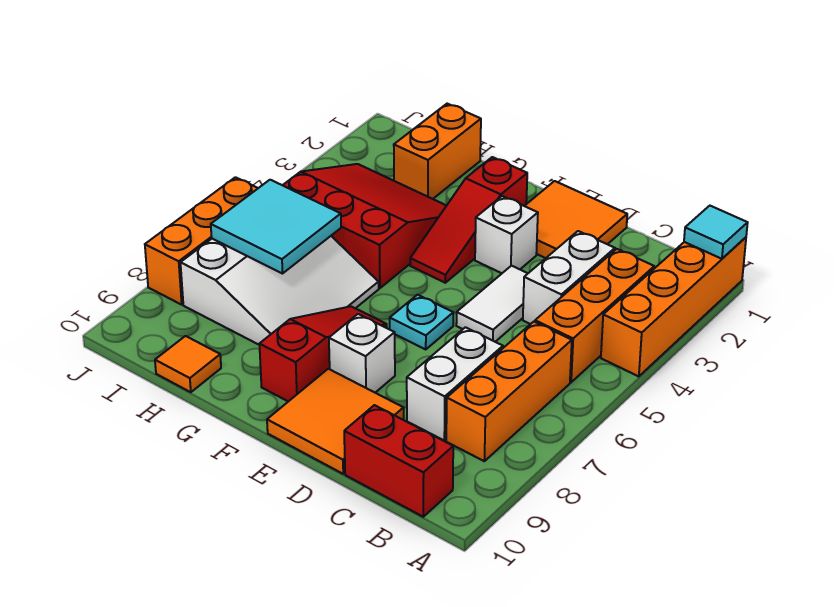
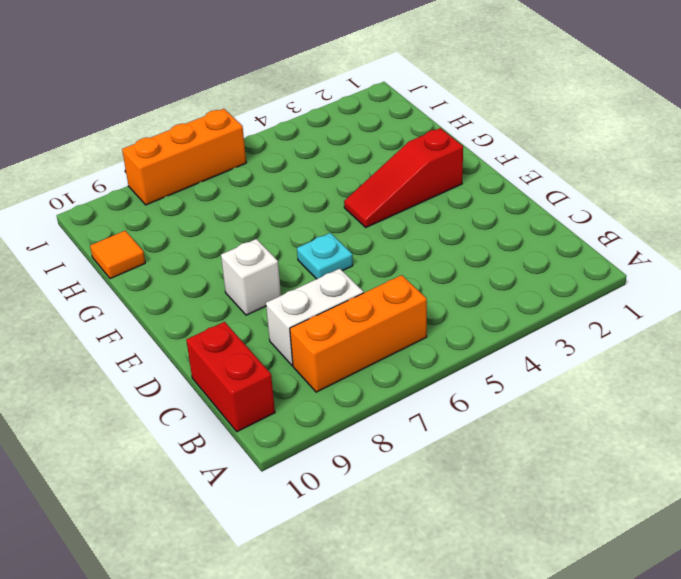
none -> orange 1x4 brick [601,237,746,377]
none -> orange 1x3 brick [535,249,654,382]
none -> white 1x2 brick [523,231,615,324]

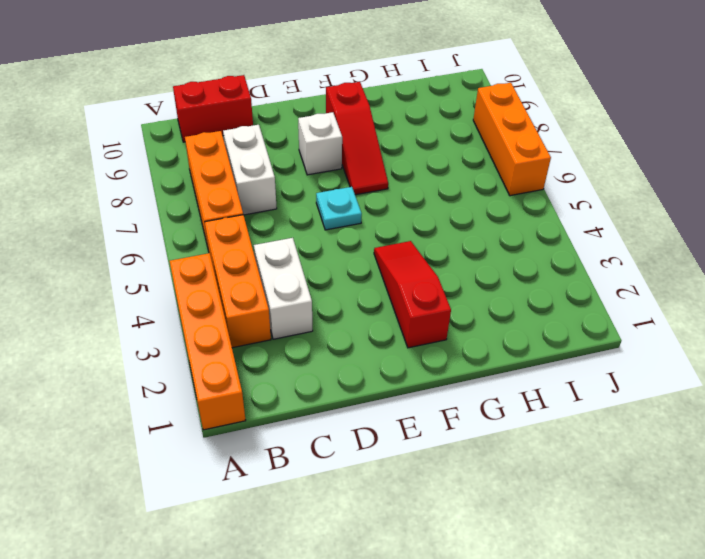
none -> orange 2x2 tile [525,181,627,258]
none -> white 1x2 tile [456,266,528,342]
none -> orange 2x2 tile [267,369,404,474]

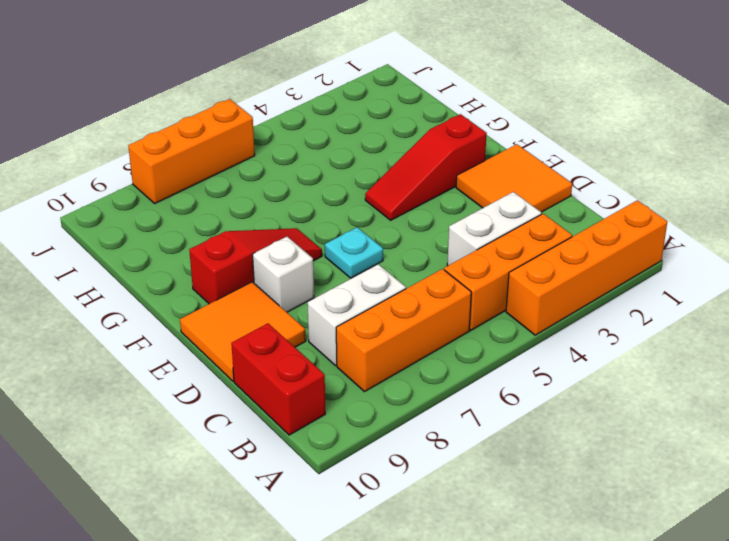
none -> white 1x2 tile [456,266,528,342]
none -> white 1x1 brick [475,196,538,273]
none -> red 3x3 slope [283,164,447,288]

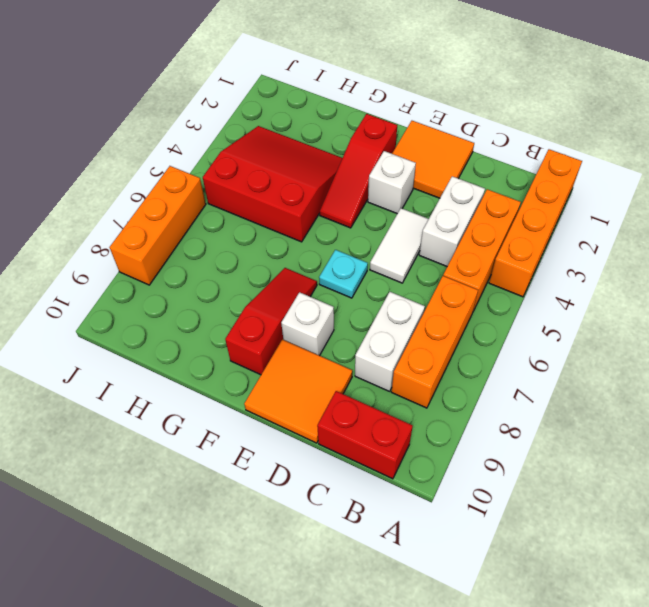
none -> white 3x3 slope [180,236,379,345]
none -> orange 1x2 brick [394,104,481,199]
none -> orange 1x1 tile [155,336,221,392]

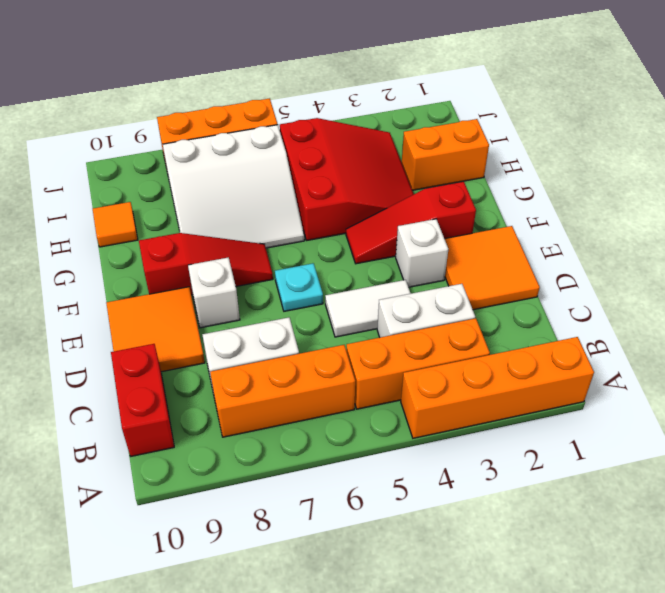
none -> cyan 1x1 tile [684,206,748,259]
none -> cyan 2x2 tile [211,180,341,274]

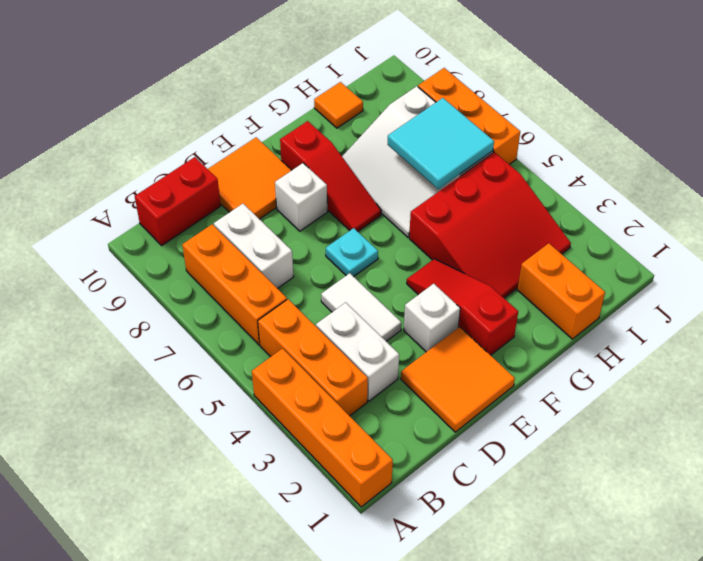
none -> cyan 1x1 tile [684,206,748,259]

